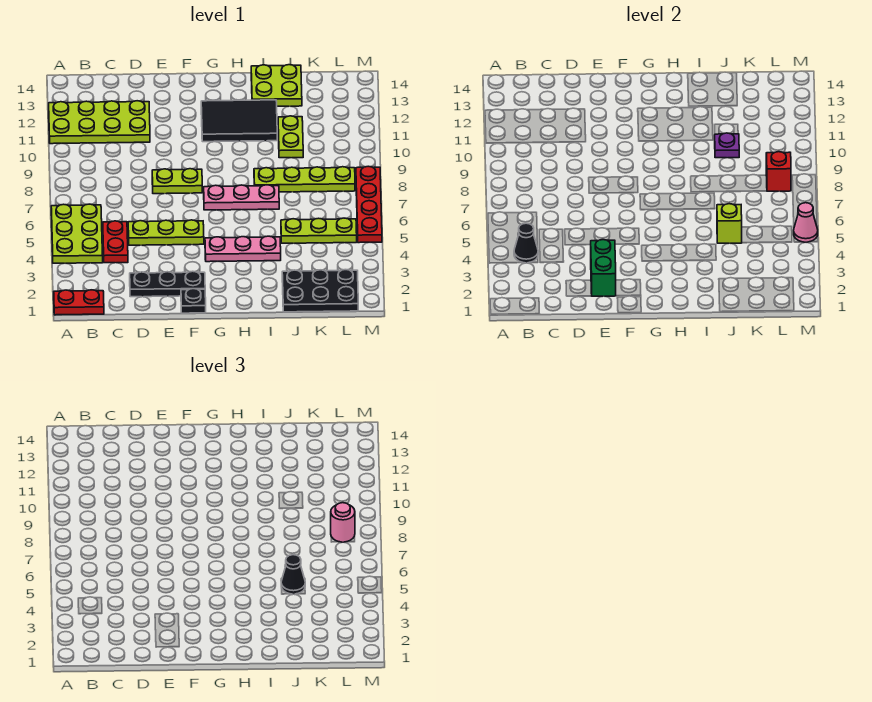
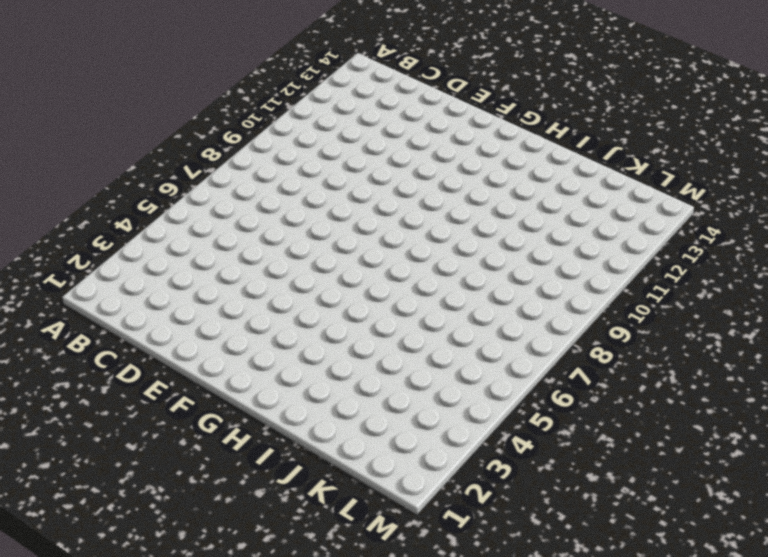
none -> red 1x2 plate [54,290,104,315]
none -> lime 2x3 plate [51,204,103,263]
none -> lime 2x4 plate [49,101,150,144]

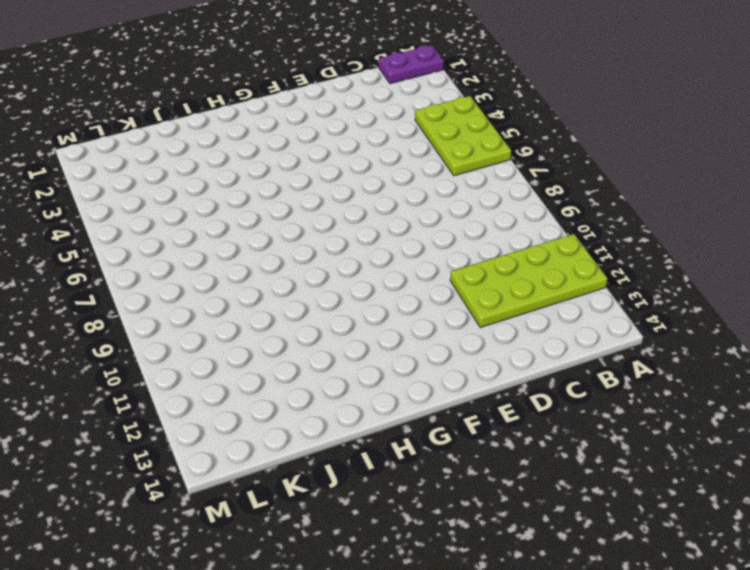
purple 1x2 plate [379,45,444,84] -> red 1x2 plate [54,290,104,315]
none -> red 1x2 plate [103,221,128,263]
none -> black 1x3 plate [130,271,205,297]
none -> lime 1x3 plate [128,220,204,245]

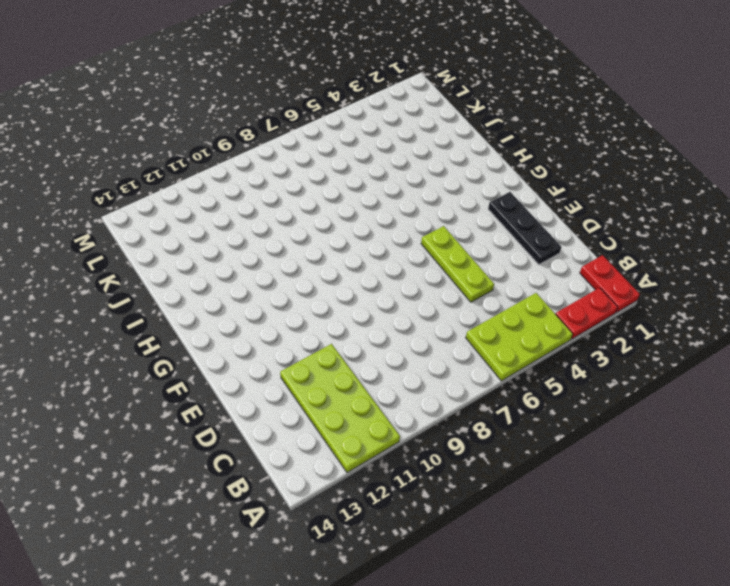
red 1x2 plate [556,288,618,339] -> red 1x2 plate moved to [103,221,128,263]
none -> lime 1x2 plate [152,169,202,194]
none -> black 1x1 plate [181,289,206,313]
none -> pink 1x3 plate [205,236,281,262]

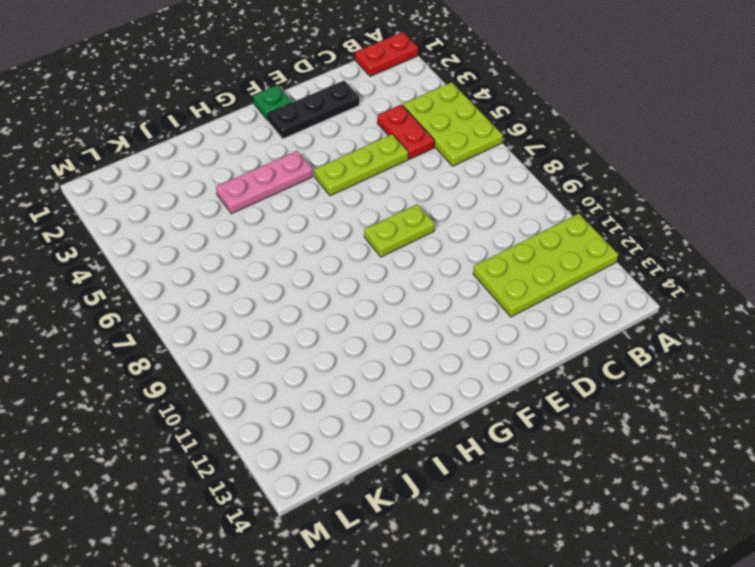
green 1x1 plate [253,85,292,120] -> black 1x1 plate [181,289,206,313]
none -> pink 1x3 plate [204,185,279,210]
none -> black 2x3 tile [201,100,277,142]
none -> lime 1x4 plate [254,167,355,192]

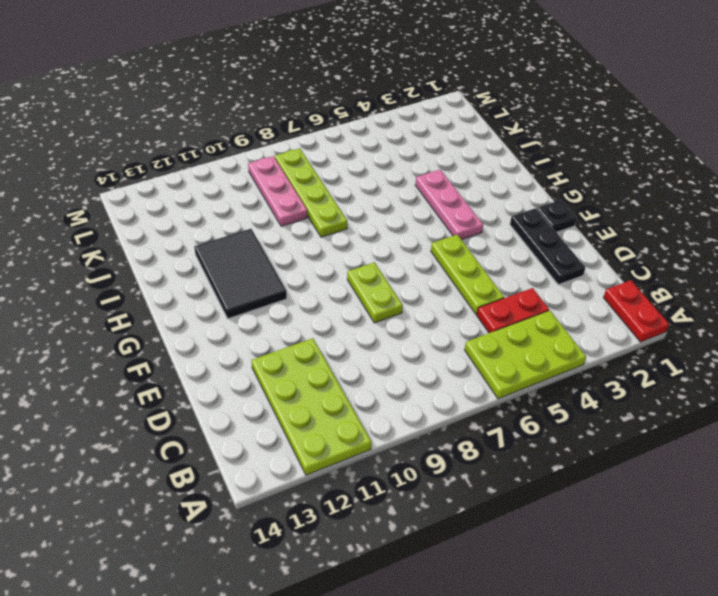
pink 1x3 plate [248,156,307,226] -> pink 1x3 plate moved to [204,185,279,210]
none -> lime 2x2 plate [251,65,302,106]
none -> black 2x3 plate [282,270,358,312]
none -> lime 1x3 plate [281,218,357,243]

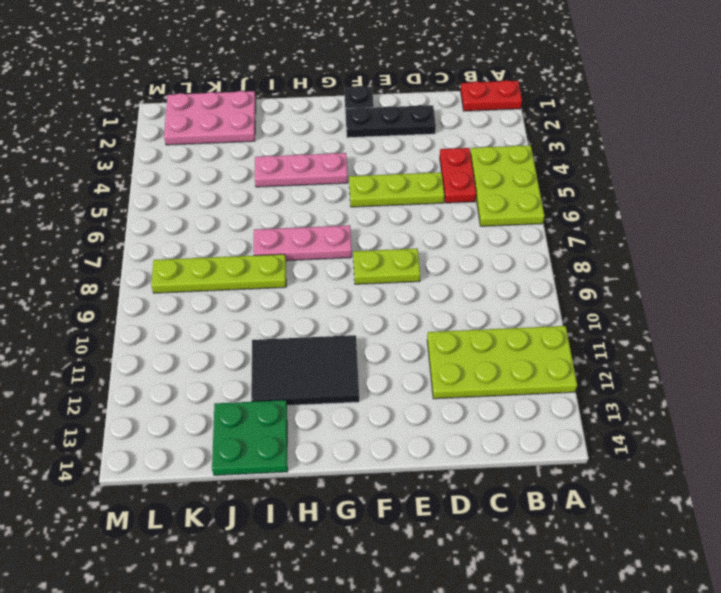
green 2x2 plate [212,400,288,475] -> lime 2x2 plate [251,65,302,106]
pink 2x3 plate [164,91,256,145] -> black 2x3 plate [282,270,358,312]
none -> lime 1x3 plate [281,218,357,243]
none -> lime 1x2 plate [278,116,303,158]
none -> red 1x4 plate [356,166,382,243]

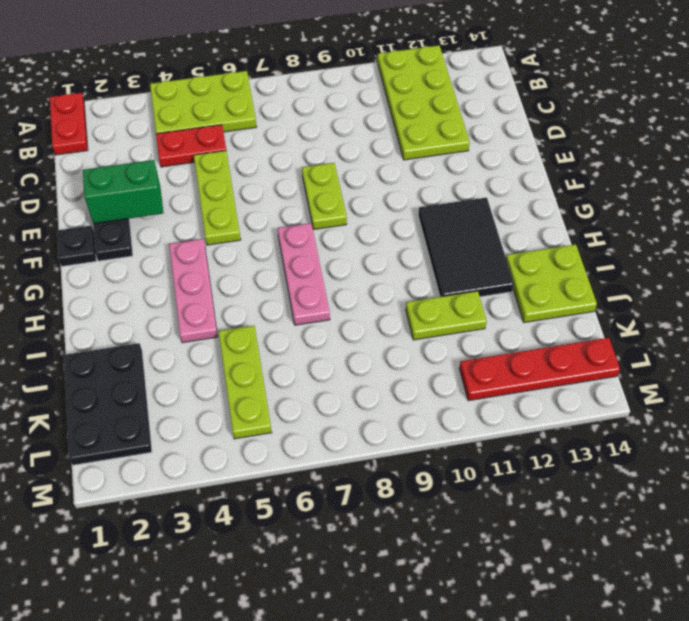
red 1x4 plate [459,338,620,401] -> red 1x4 plate moved to [356,166,382,243]
none -> lime 1x4 plate [254,167,355,192]
none -> black 1x1 cone [514,223,538,263]
none -> lime 1x1 brick [717,204,742,243]

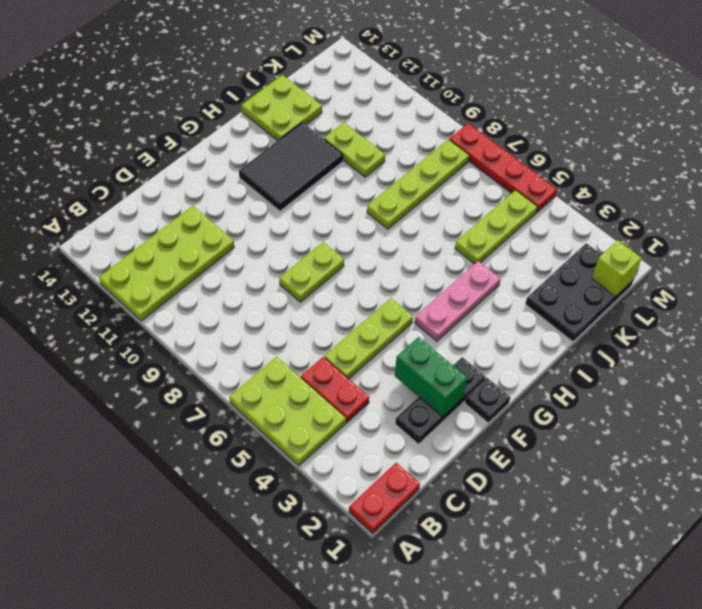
lime 1x1 brick [592,240,641,297] -> lime 1x1 brick moved to [717,204,742,243]
none -> pink 1x3 plate [204,185,279,210]
none -> black 1x1 cone [514,223,538,263]
none -> purple 1x1 plate [715,133,739,158]

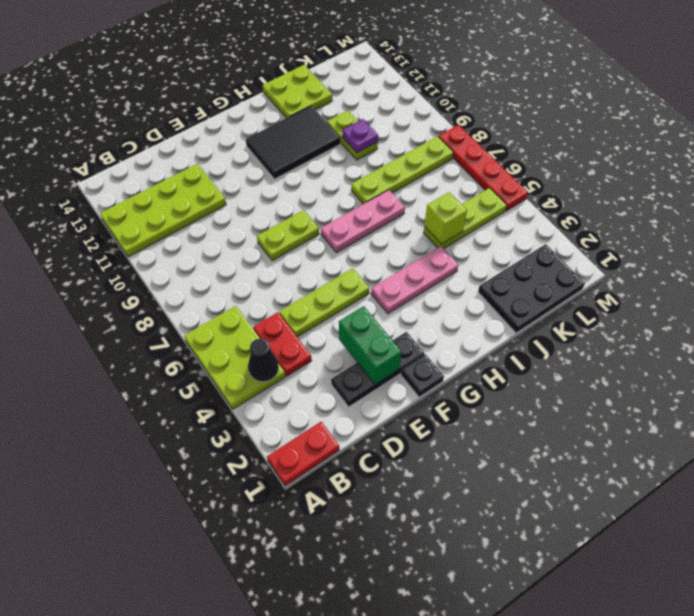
none -> red 1x1 brick [766,152,791,191]
none -> pink 1x1 cone [794,203,818,242]
none -> black 1x1 cone [281,555,305,594]

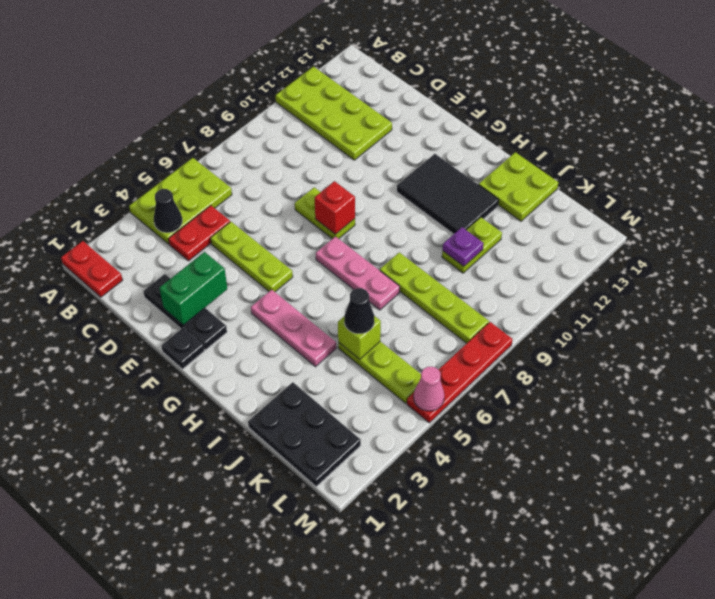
red 1x1 brick [315,181,355,234] -> red 1x1 brick moved to [766,152,791,191]
none -> pink 1x1 round brick [331,503,355,542]

